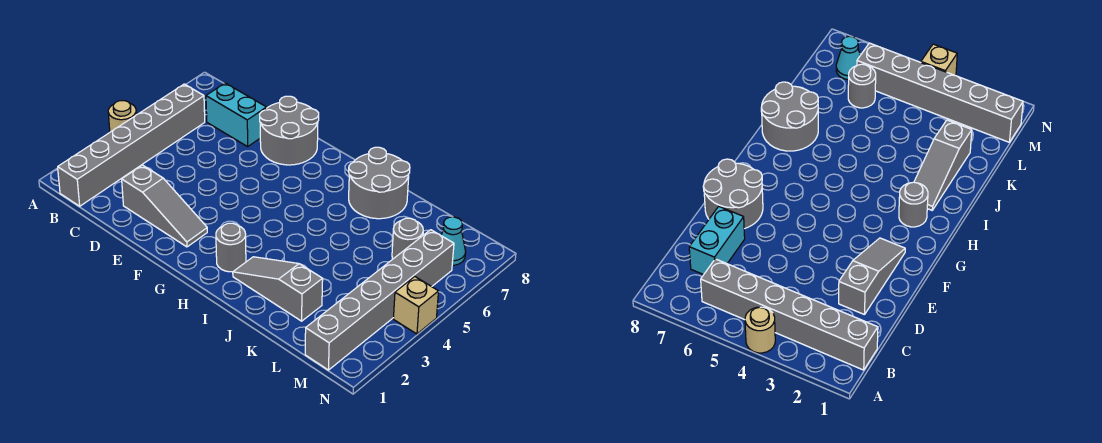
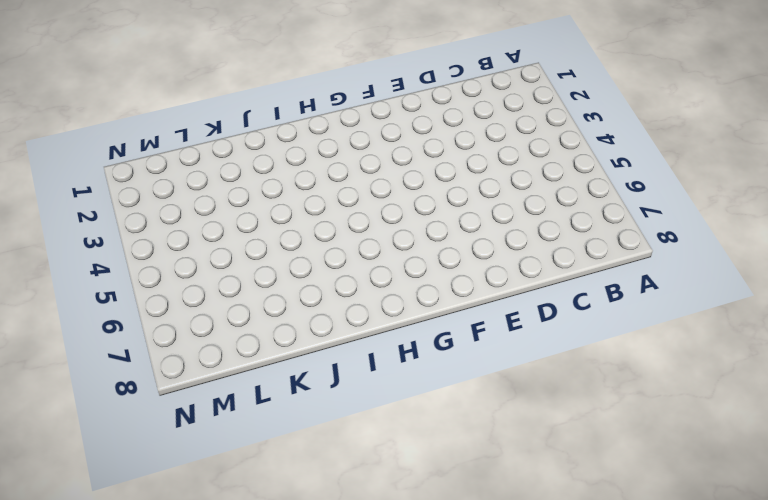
none -> tan 1x1 round brick [108,101,136,132]
none -> grey 1x6 brick [58,84,205,206]
none -> cyan 1x2 brick [206,83,266,147]

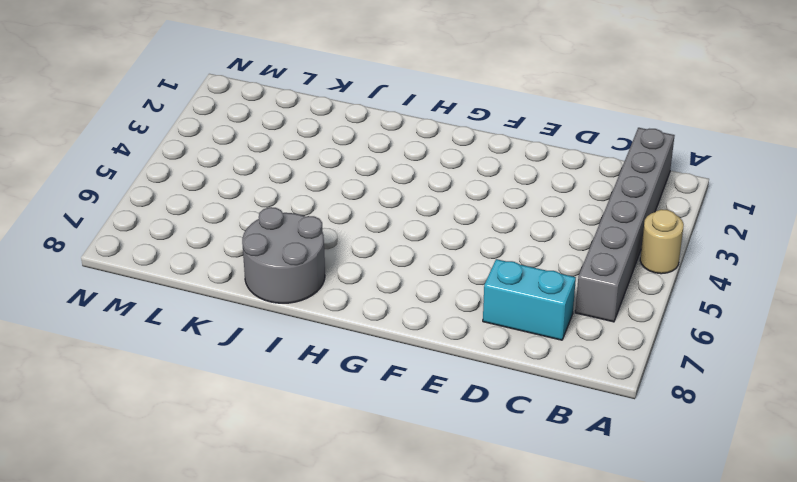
none -> grey 1x3 slope [122,165,207,247]
none -> grey 2x2 round brick [260,96,319,165]
none -> grey 1x1 round brick [216,223,246,272]

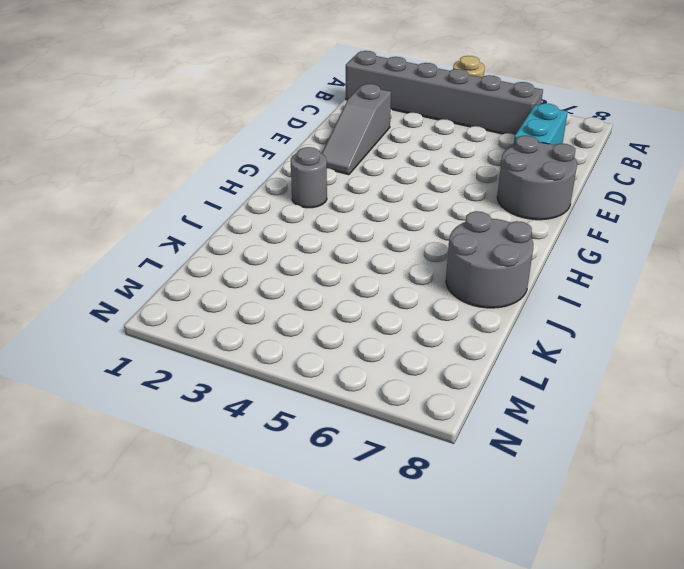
none -> grey 1x3 slope [233,257,323,321]
none -> grey 1x1 round brick [392,218,423,259]
none -> grey 1x6 brick [305,230,454,370]

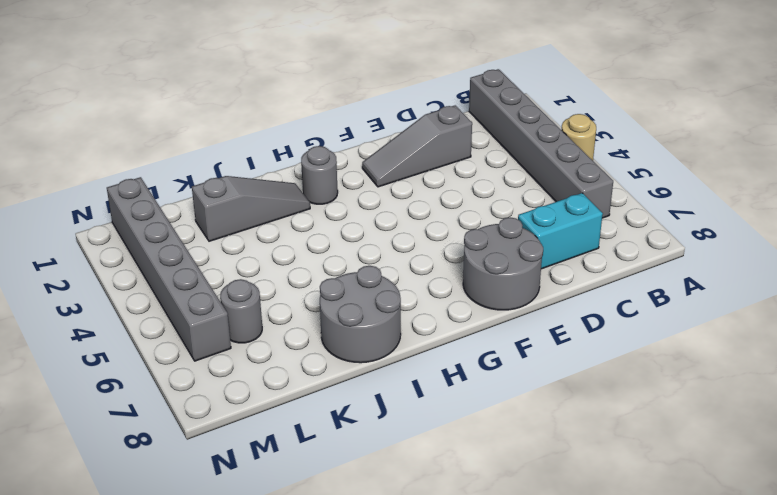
none -> cyan 1x1 cone [441,217,466,265]
none -> tan 1x1 brick [393,277,439,334]

